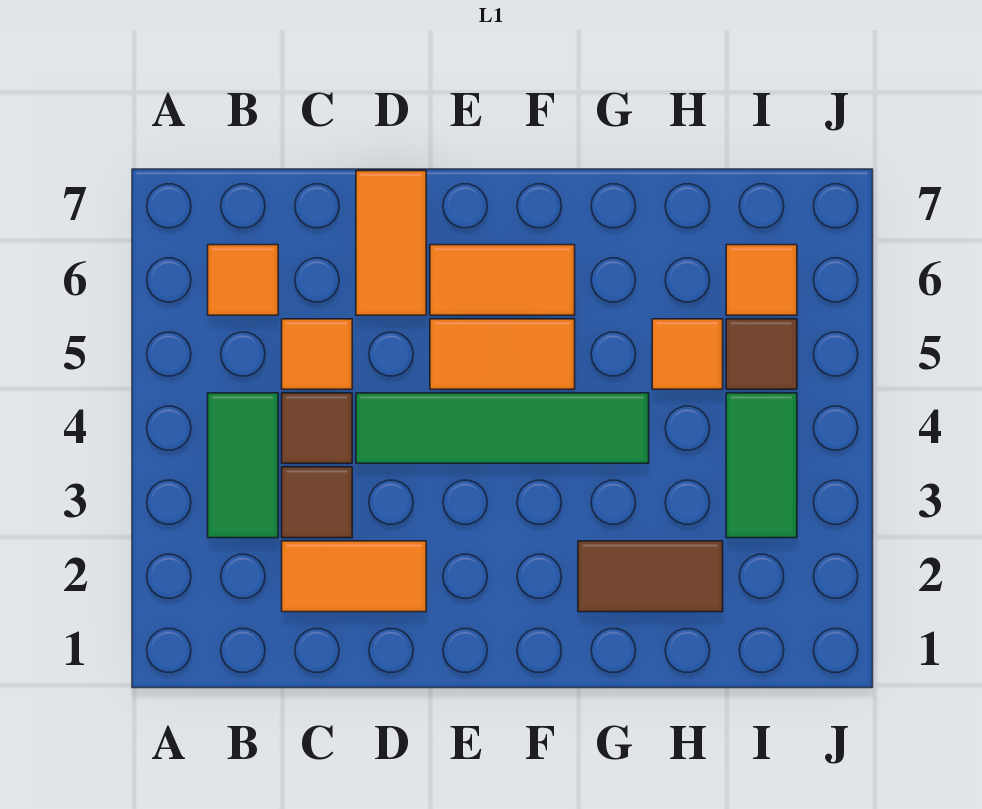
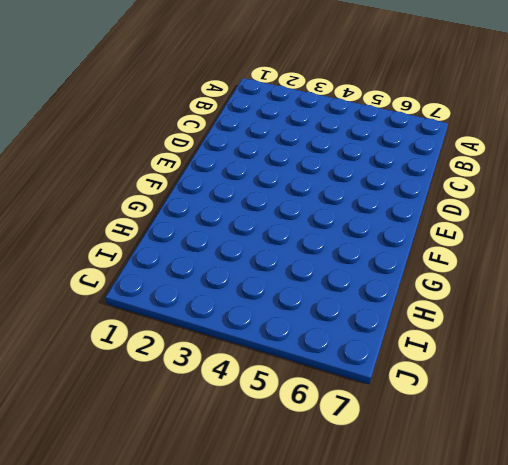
none -> green 1x2 tile [208,393,278,538]
none -> orange 1x1 tile [208,245,278,315]
none -> orange 1x2 tile [282,541,426,612]

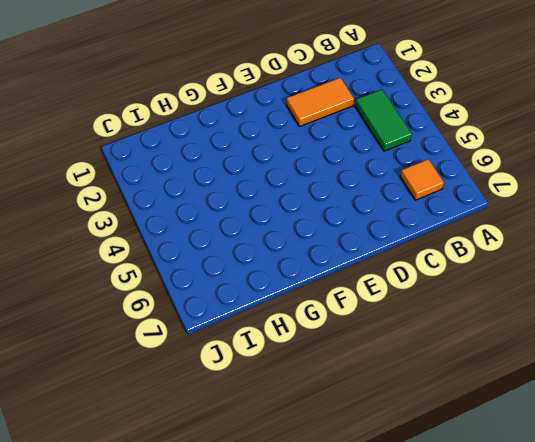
none -> brown 1x1 tile [282,467,352,538]
none -> brown 1x1 tile [282,393,352,463]
none -> orange 1x1 tile [282,319,352,389]

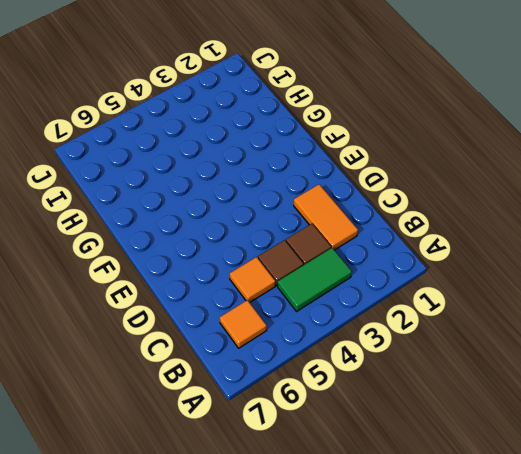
none -> green 1x4 tile [356,393,649,463]
none -> orange 1x2 tile [356,171,426,315]
none -> orange 1x2 tile [430,319,575,389]

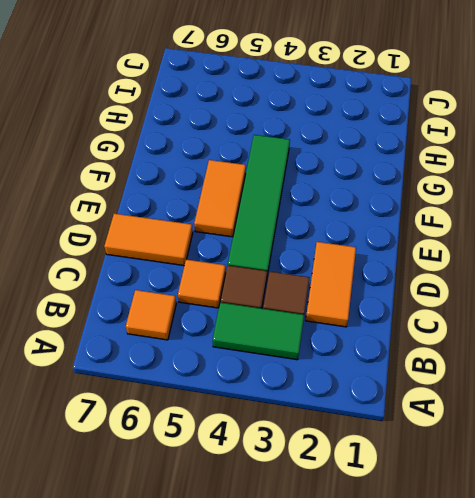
none -> orange 1x2 tile [430,245,575,315]
none -> brown 1x2 tile [578,541,723,612]
none -> orange 1x1 tile [652,319,723,389]

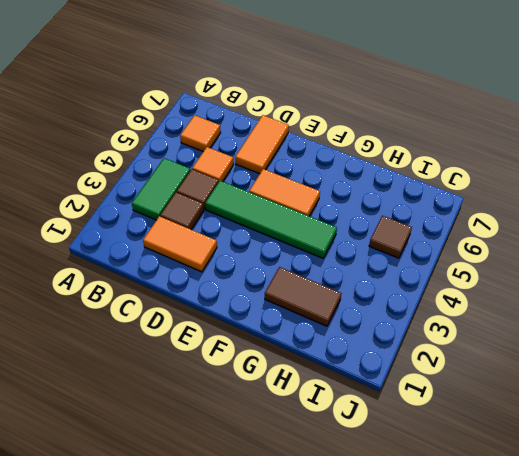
none -> orange 1x2 tile [430,245,575,315]
none -> orange 1x1 tile [652,319,723,389]
none -> green 1x2 tile [726,393,797,538]

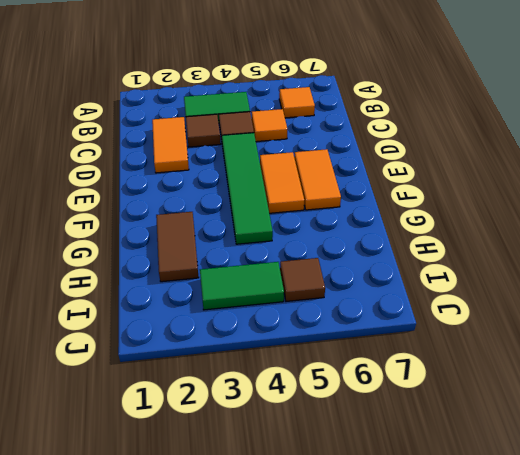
none -> orange 1x2 tile [356,171,426,315]
none -> orange 1x1 tile [652,319,723,389]
none -> orange 1x1 tile [726,245,797,315]

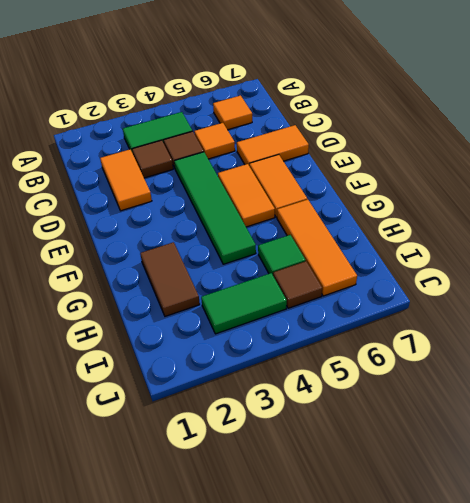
orange 1x3 tile [277,199,357,296] -> orange 1x1 tile [726,245,797,315]
green 1x1 tile [258,235,306,275] -> orange 1x1 tile [652,319,723,389]

